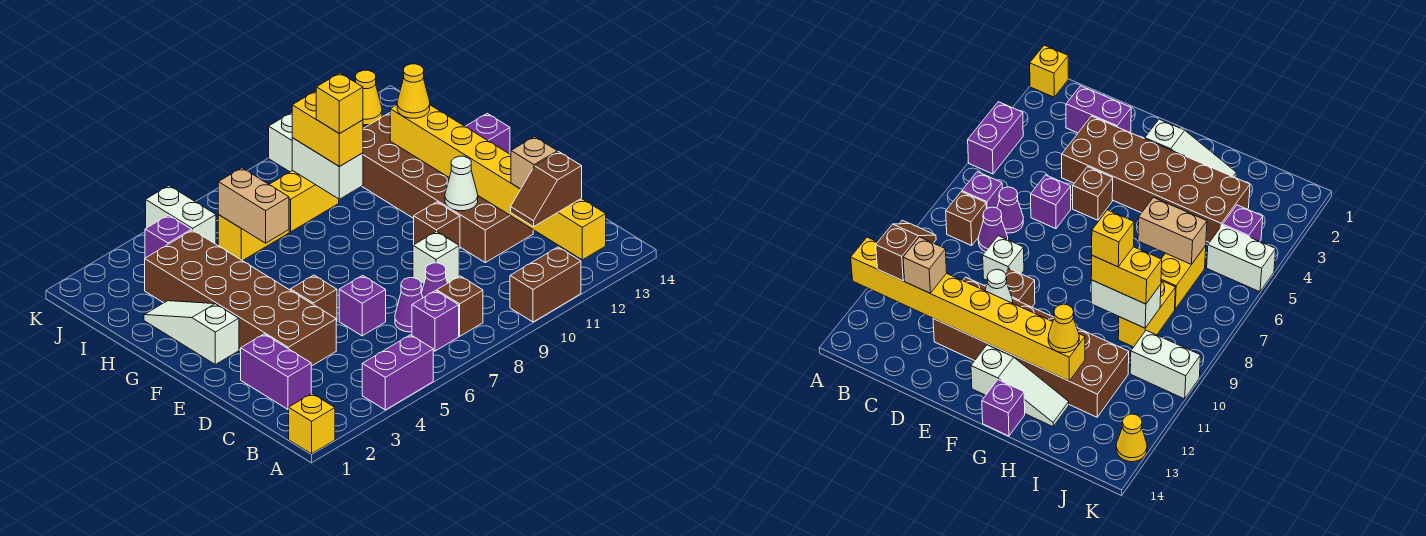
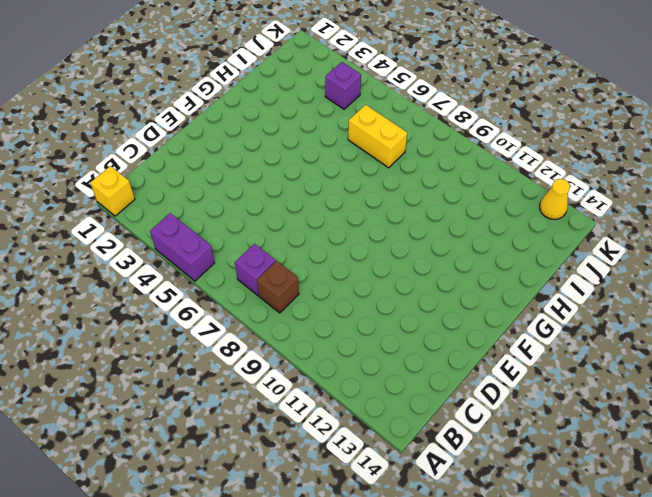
none -> brown 1x2 brick [510,247,581,322]
none -> purple 1x2 brick [241,334,311,409]
none -> purple 1x1 cone [395,278,423,332]
none -> purple 1x1 cone [422,263,447,298]

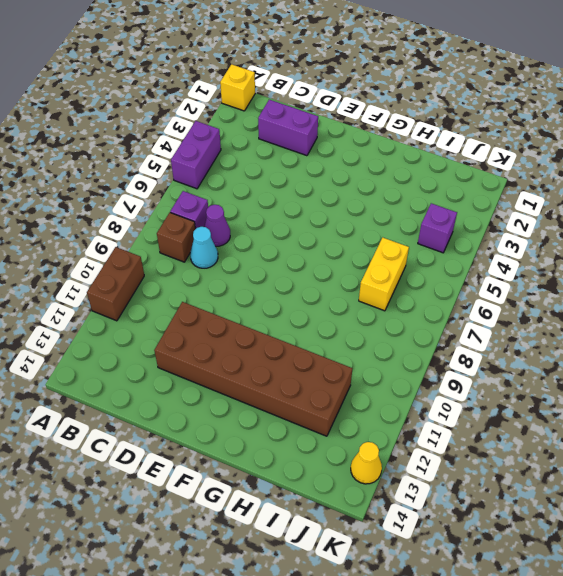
cyan 1x1 cone [190,227,218,268] -> purple 1x1 cone [422,263,447,298]
none -> brown 2x6 brick [145,230,336,366]
none -> purple 1x1 brick [339,275,386,336]
none -> white 1x1 brick [413,231,459,284]
none -> brown 1x1 brick [290,275,337,322]

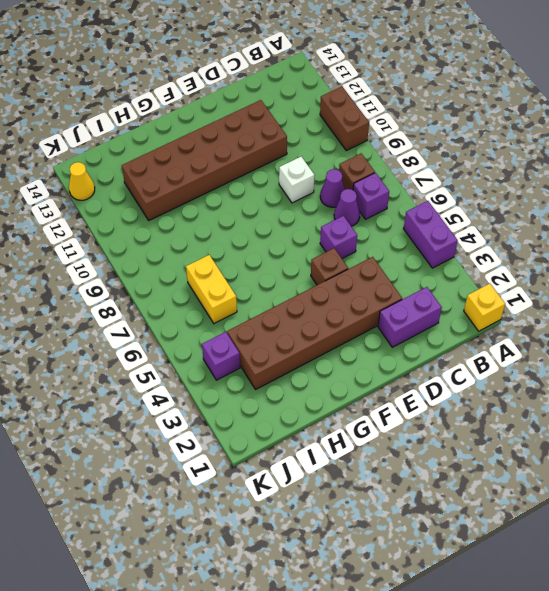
none -> brown 1x1 brick [414,202,460,249]
none -> white 1x3 slope [144,301,239,364]
none -> white 1x3 slope [971,345,1069,427]
none -> purple 1x1 brick [465,114,510,154]

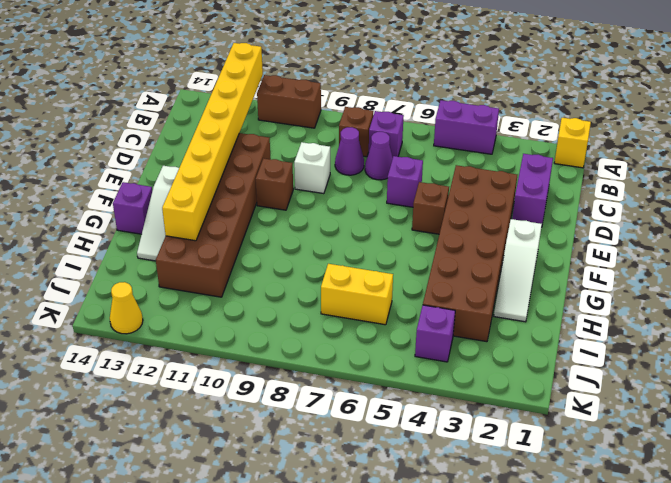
none -> yellow 1x2 brick [269,171,339,232]
none -> white 1x2 brick [146,186,216,244]
none -> white 1x2 brick [269,113,293,172]
none -> white 1x1 cone [445,156,478,211]

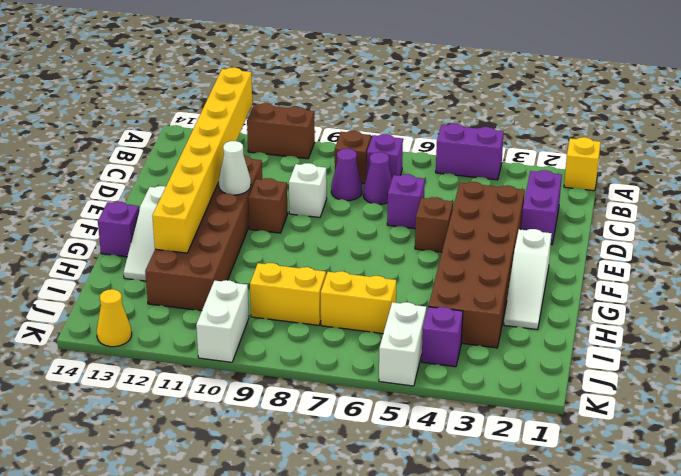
none -> tan 1x2 brick [218,168,289,243]
none -> white 1x2 brick [292,138,363,199]
none -> brown 1x2 slope [511,152,582,227]
none -> tan 1x1 brick [511,137,557,189]

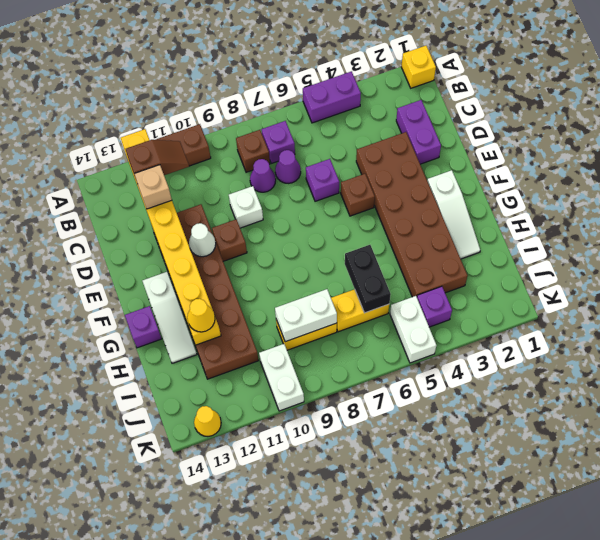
black 1x2 brick [345,245,391,313] -> tan 1x2 brick [218,168,289,243]
white 1x2 brick [275,289,337,342] -> white 1x2 brick turned to [292,138,363,199]
none -> yellow 1x2 brick [292,91,363,167]
none -> yellow 1x1 brick [316,73,363,134]

